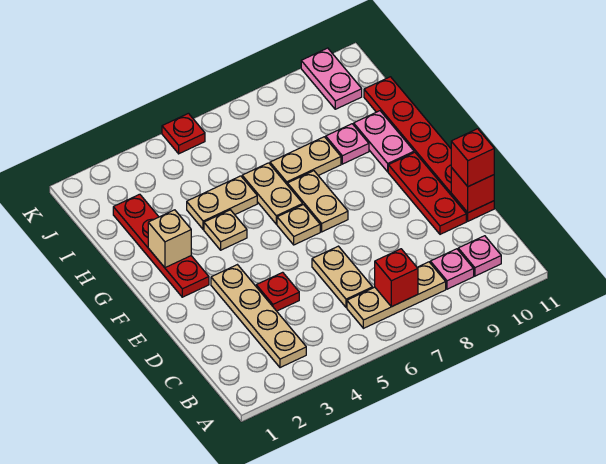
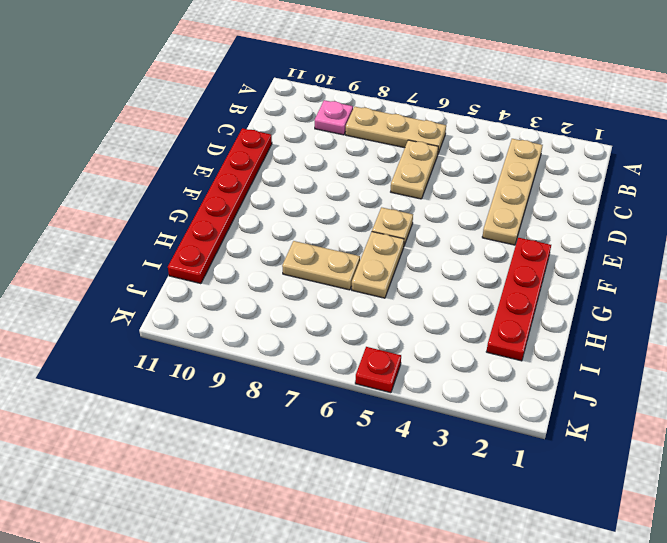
none -> pink 1x1 plate [458,236,501,276]
none -> red 1x1 plate [256,272,299,311]
none -> red 1x3 plate [388,152,466,234]

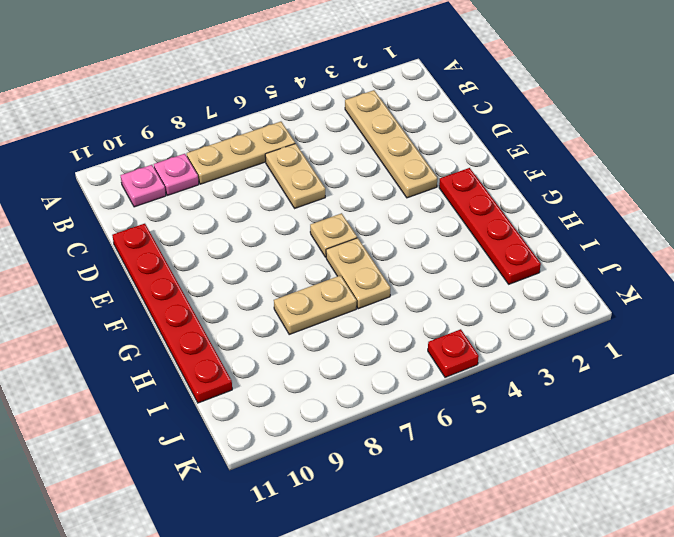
none -> red 1x1 plate [256,272,299,311]
none -> red 1x3 plate [388,152,466,234]
none -> tan 1x2 plate [287,171,348,232]

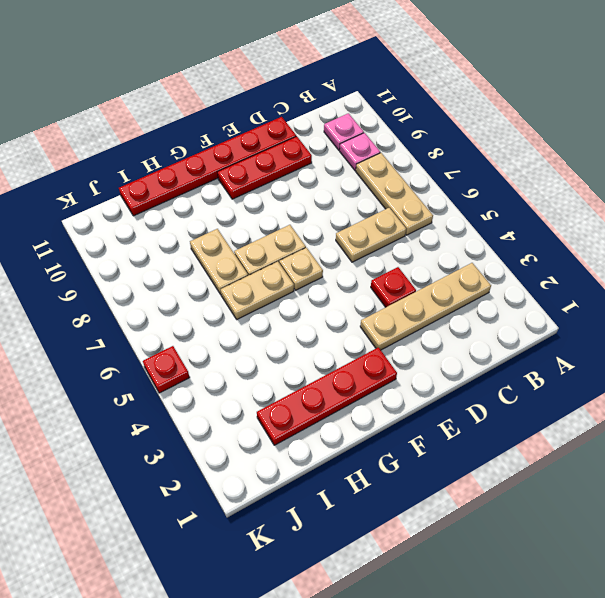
none -> tan 1x1 plate [204,210,247,250]
none -> pink 1x2 plate [354,111,414,172]
none -> tan 1x2 plate [187,176,257,229]

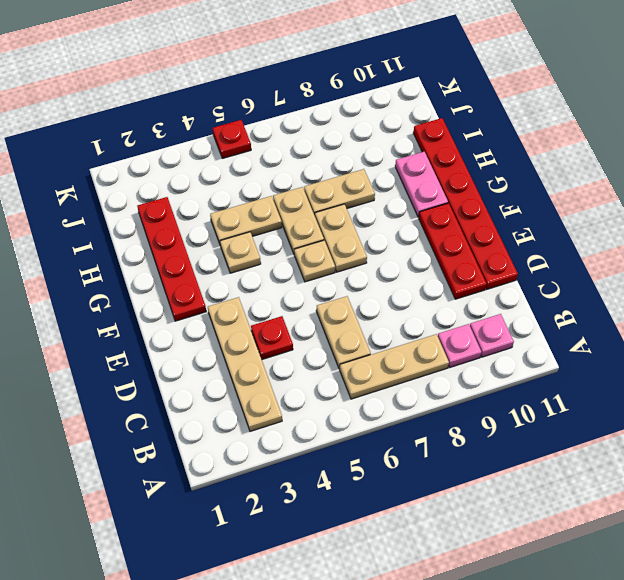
none -> pink 1x1 plate [326,124,369,164]
none -> pink 1x2 plate [301,48,362,109]
none -> red 1x1 brick [375,249,418,307]

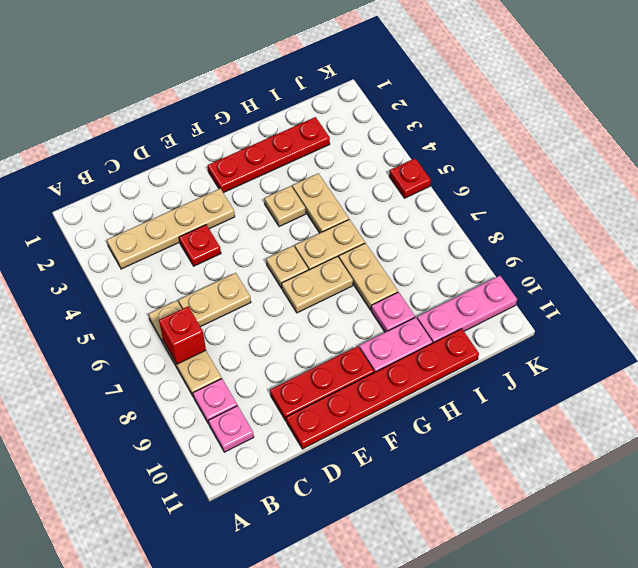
pink 1x3 plate [417,276,517,343] -> pink 1x2 plate [301,48,362,109]
none -> red 1x1 brick [451,168,494,213]
none -> tan 1x1 brick [148,210,191,268]
none -> red 1x1 brick [451,129,494,187]

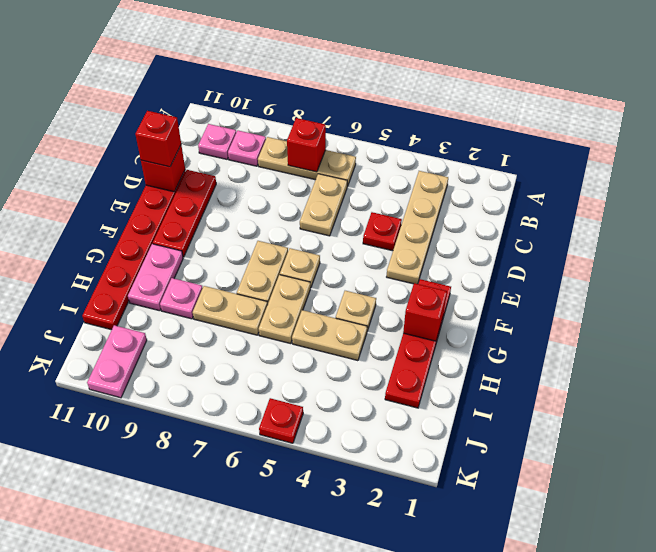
red 1x1 brick [403,283,447,341] -> tan 1x1 brick [148,210,191,268]

